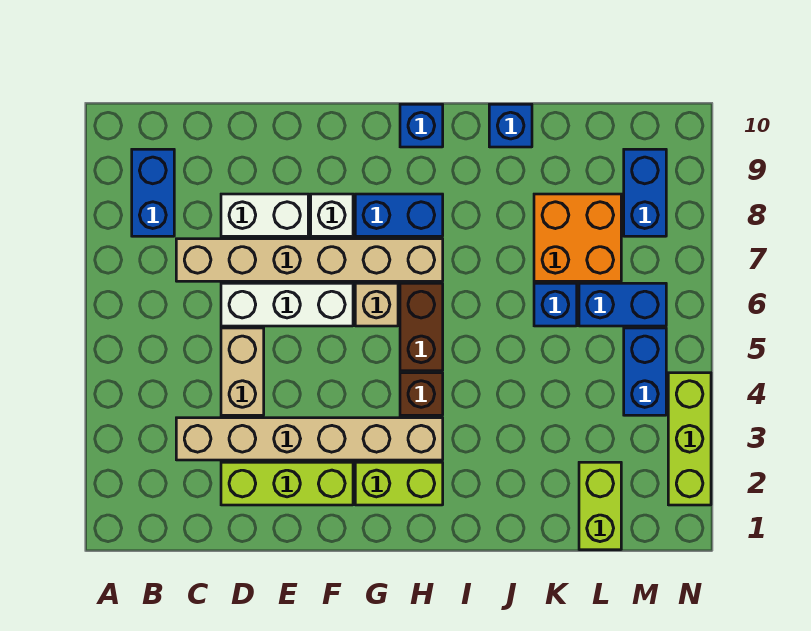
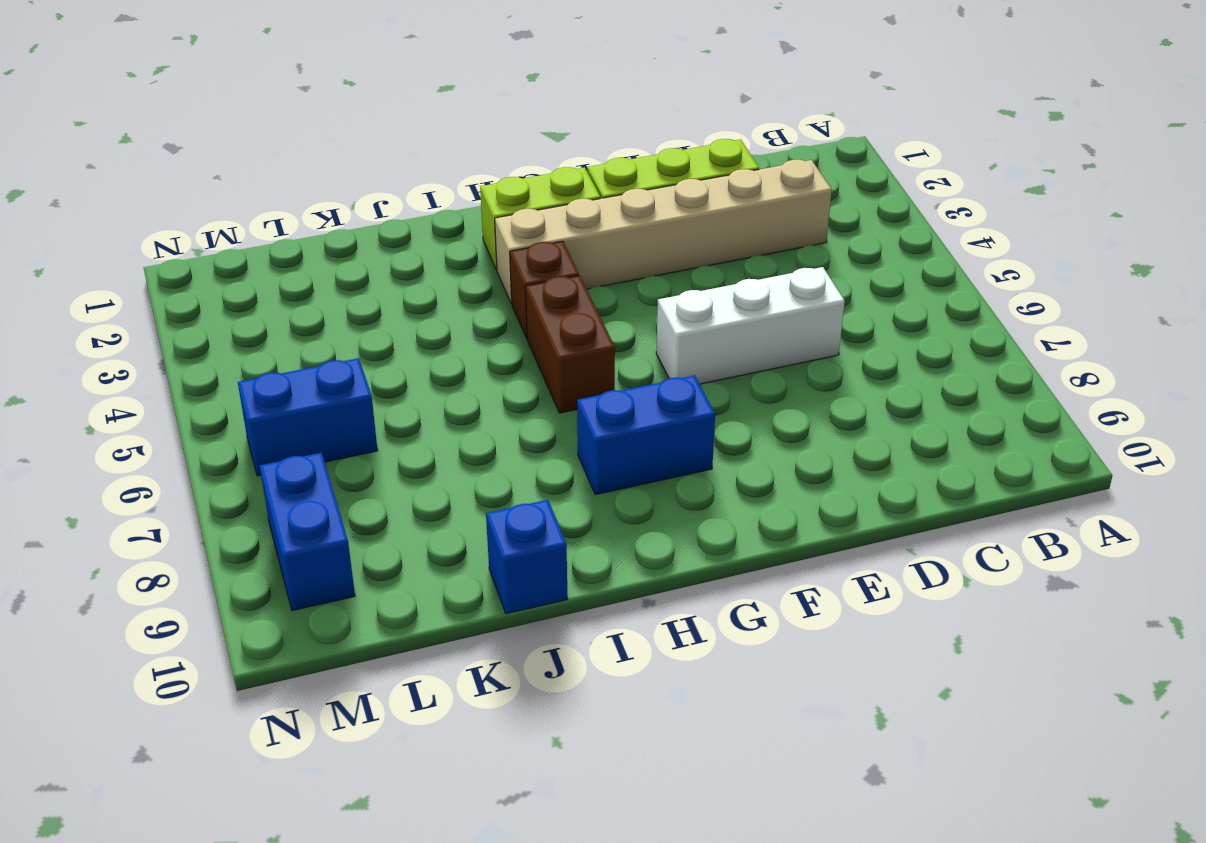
none -> blue 1x2 brick [132,149,174,236]
none -> tan 1x6 brick [176,239,443,281]
none -> tan 1x2 brick [221,328,264,415]

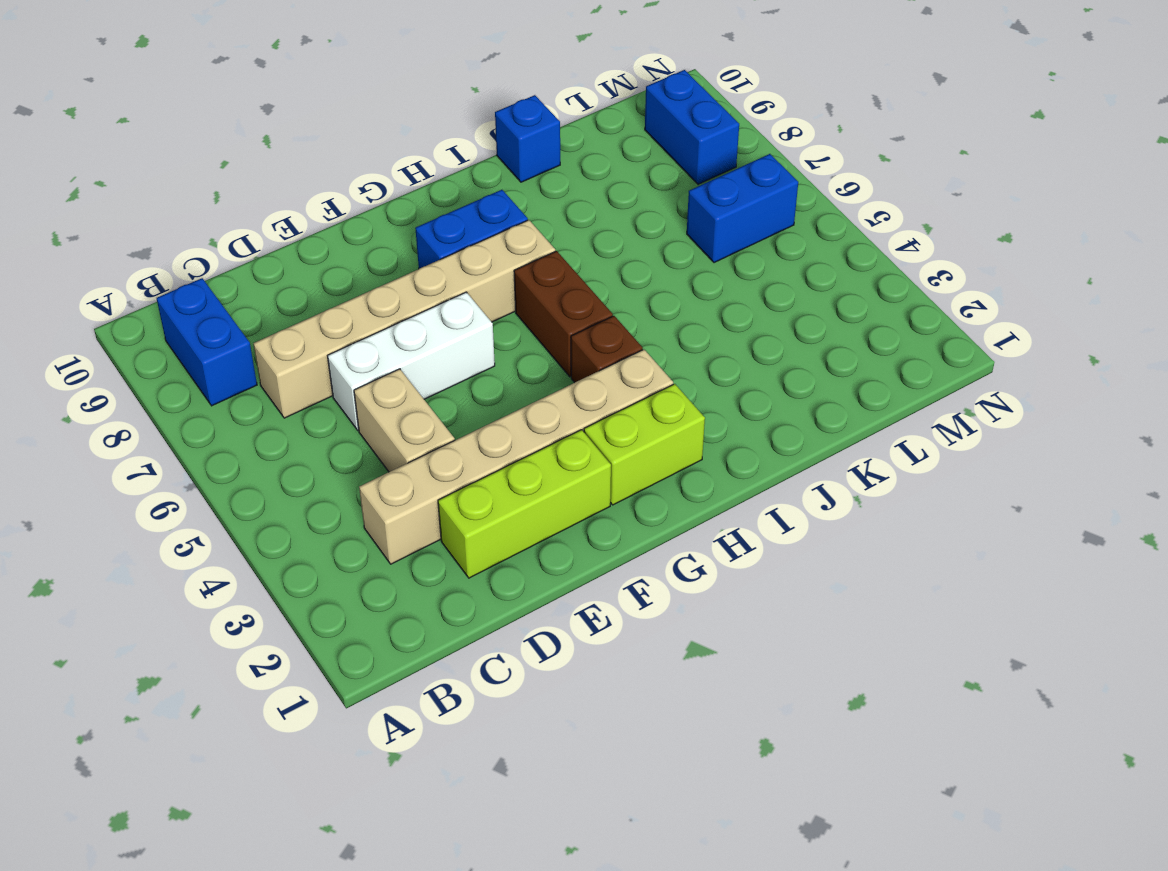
none -> white 1x2 brick [221,194,308,236]
none -> white 1x1 brick [311,194,353,236]
none -> tan 1x1 brick [355,283,398,326]

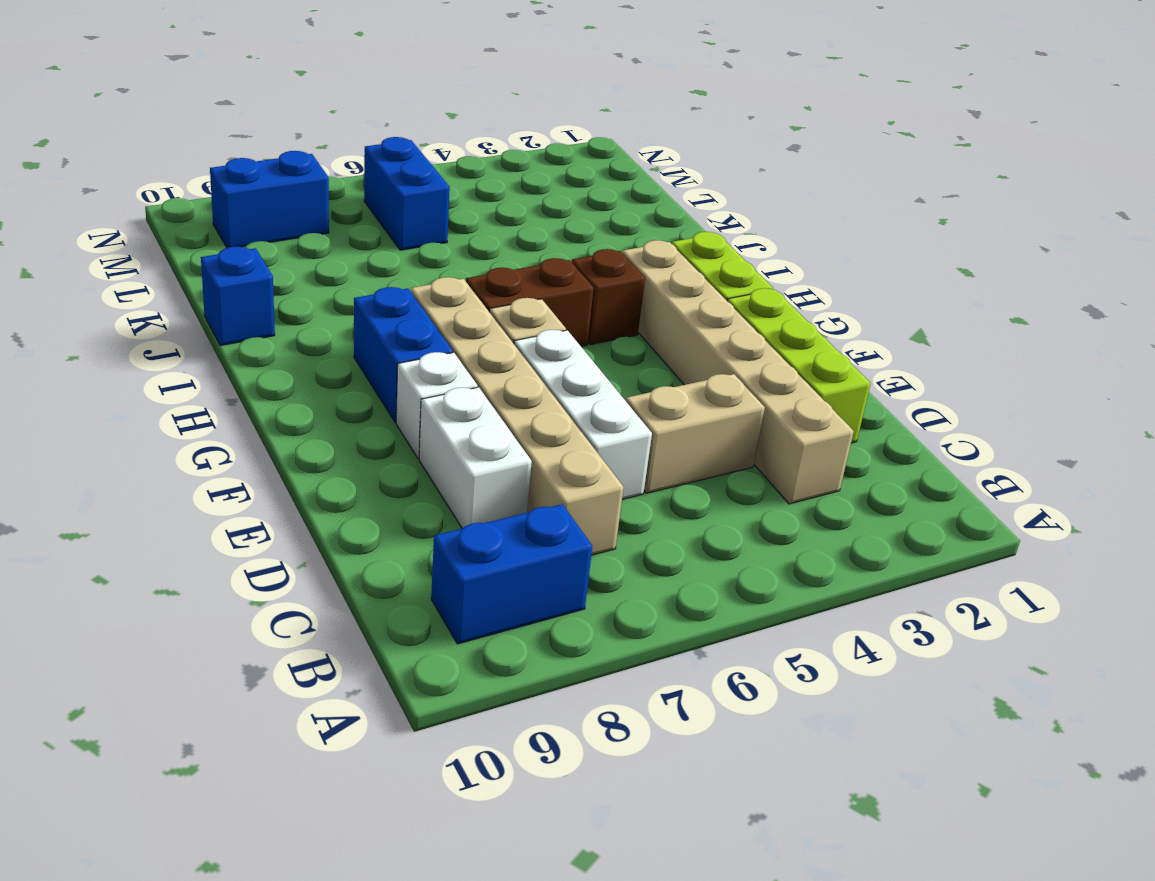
none -> blue 1x1 brick [400,104,443,147]
none -> blue 1x1 brick [534,283,577,326]
none -> orange 2x2 brick [534,194,621,281]

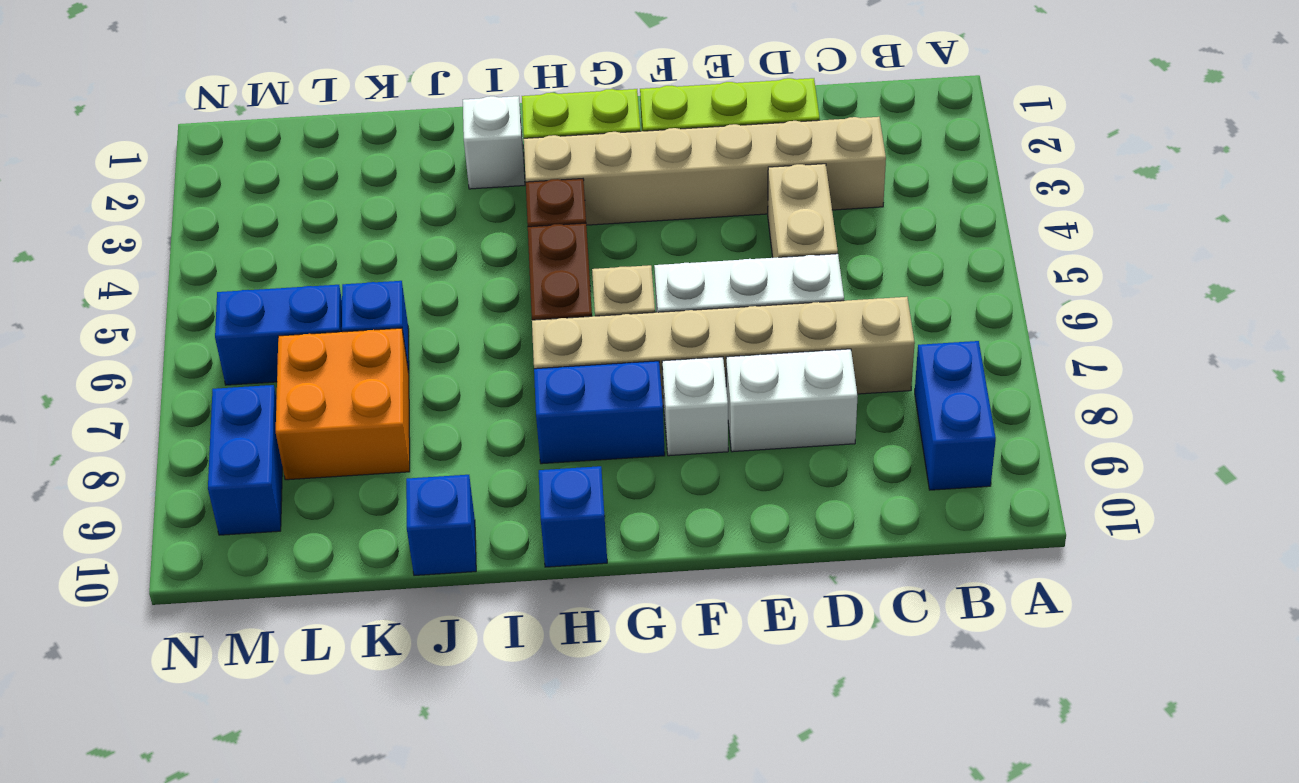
white 1x1 brick [463,96,525,189] -> none
none -> lime 1x2 brick [579,462,621,550]
none -> blue 1x2 brick [624,328,666,415]
none -> lime 1x3 brick [668,373,711,505]

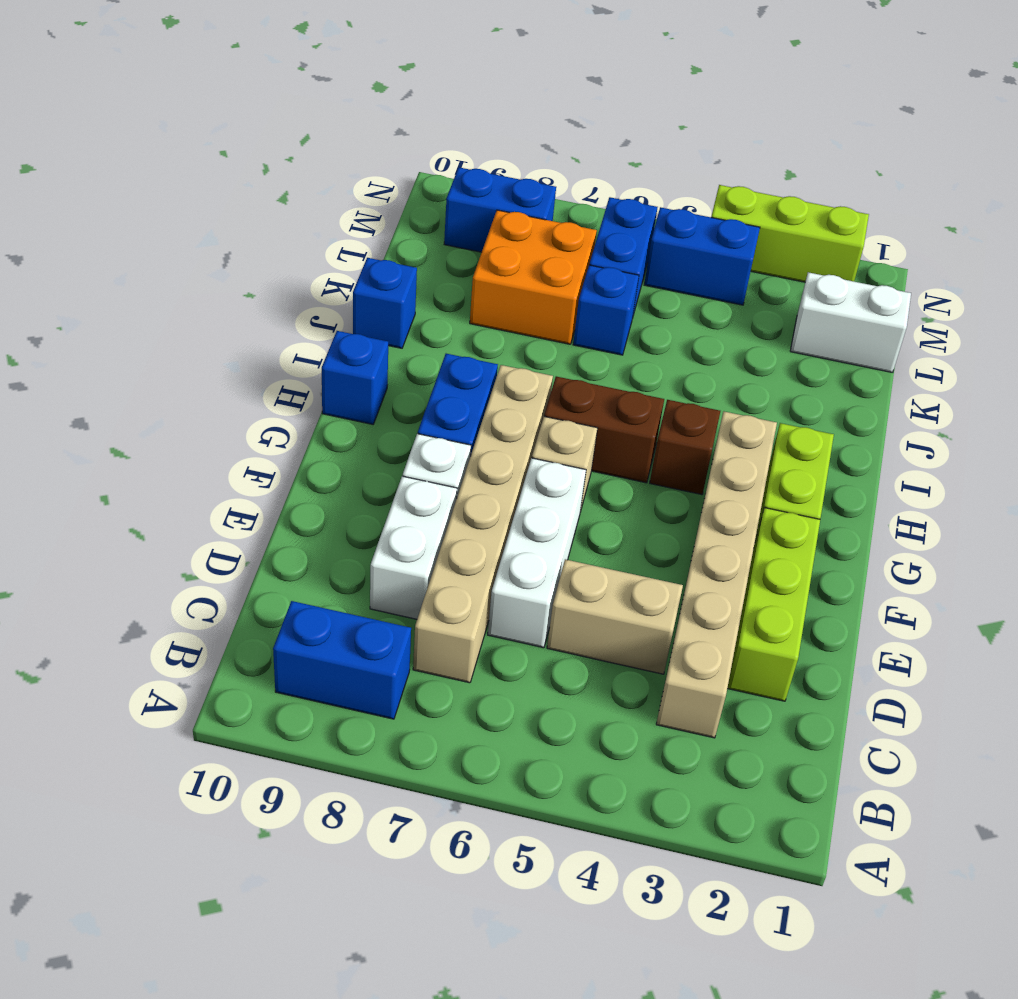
white 1x2 brick [790,272,911,373] -> lime 1x2 brick [579,462,621,550]

